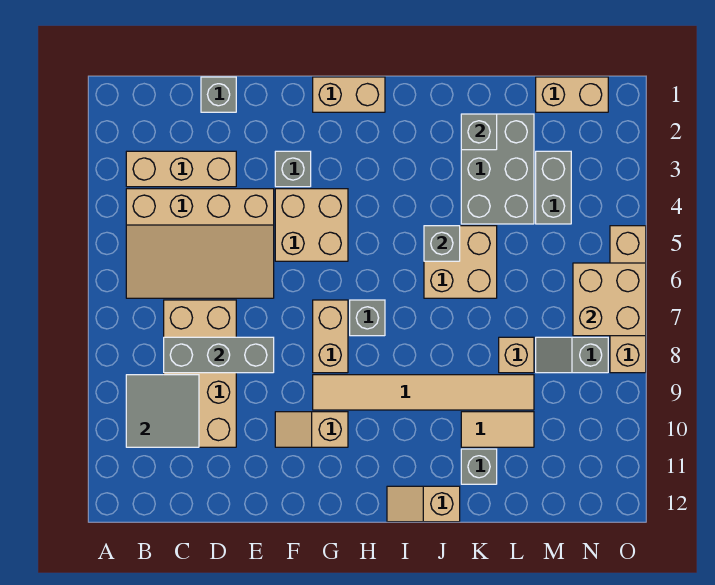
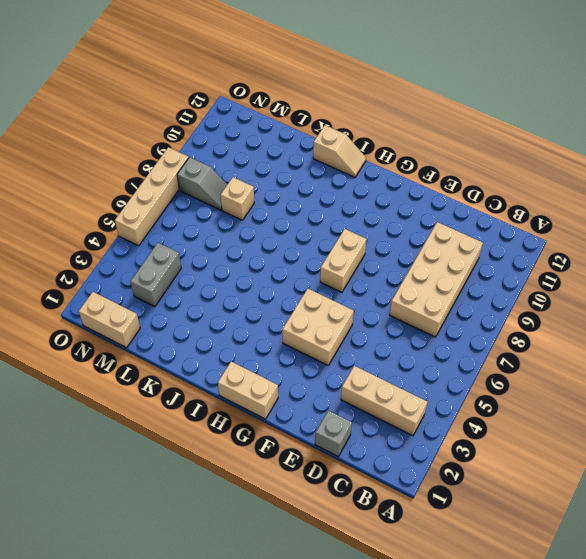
none -> tan 3x4 slope [126,189,274,298]
none -> grey 1x1 brick [275,151,311,187]
none -> tan 1x2 slope [275,412,348,447]

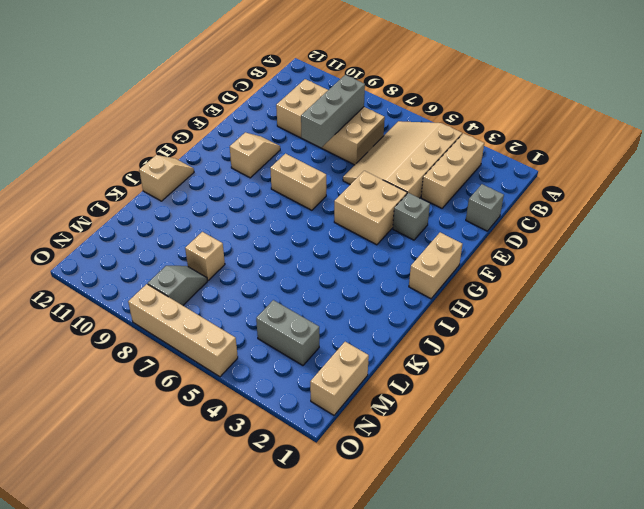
none -> tan 1x6 tile [313,375,534,410]
none -> grey 1x1 brick [350,300,385,336]
none -> tan 2x2 brick [424,226,497,298]

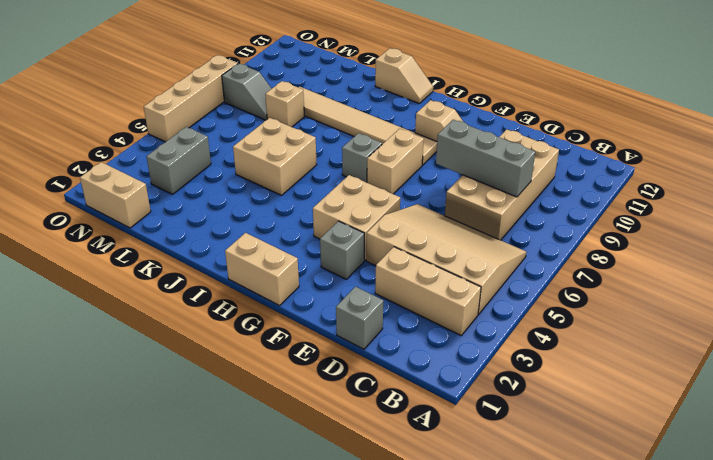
none -> grey 2x3 brick [461,114,534,224]
none -> tan 1x2 tile [461,412,534,447]
none -> grey 1x1 brick [461,449,497,484]

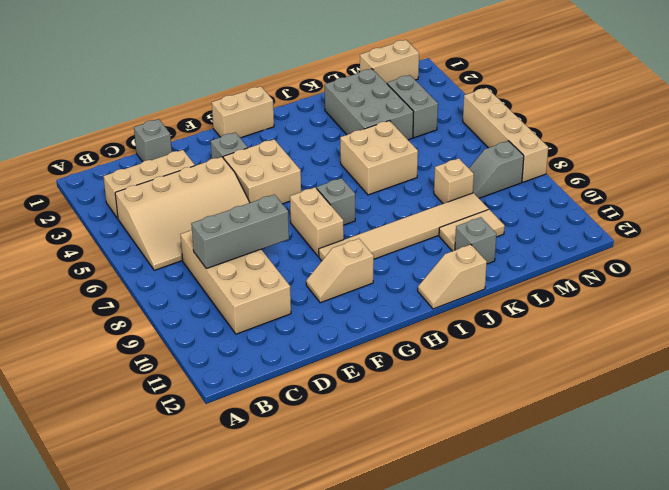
none -> grey 2x2 tile [126,375,199,447]
none -> grey 1x1 brick [424,226,460,261]
none -> grey 1x1 brick [461,114,497,150]

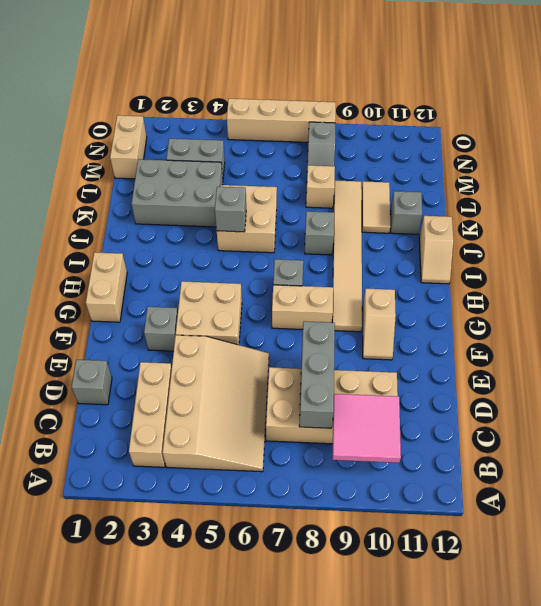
pink 2x2 tile [333,394,401,463] -> grey 2x2 tile [126,375,199,447]
grey 1x1 brick [305,211,334,255] -> grey 1x1 brick moved to [461,114,497,150]
none -> tan 2x2 brick [573,263,646,336]

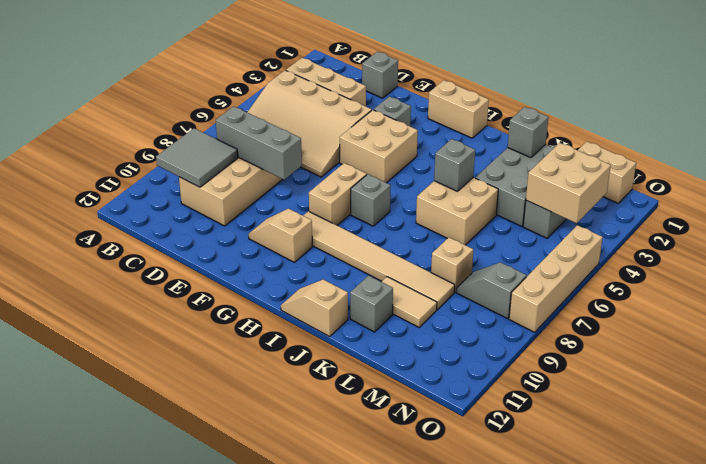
tan 2x2 brick [526,143,611,223] -> tan 2x2 brick moved to [573,263,646,336]

